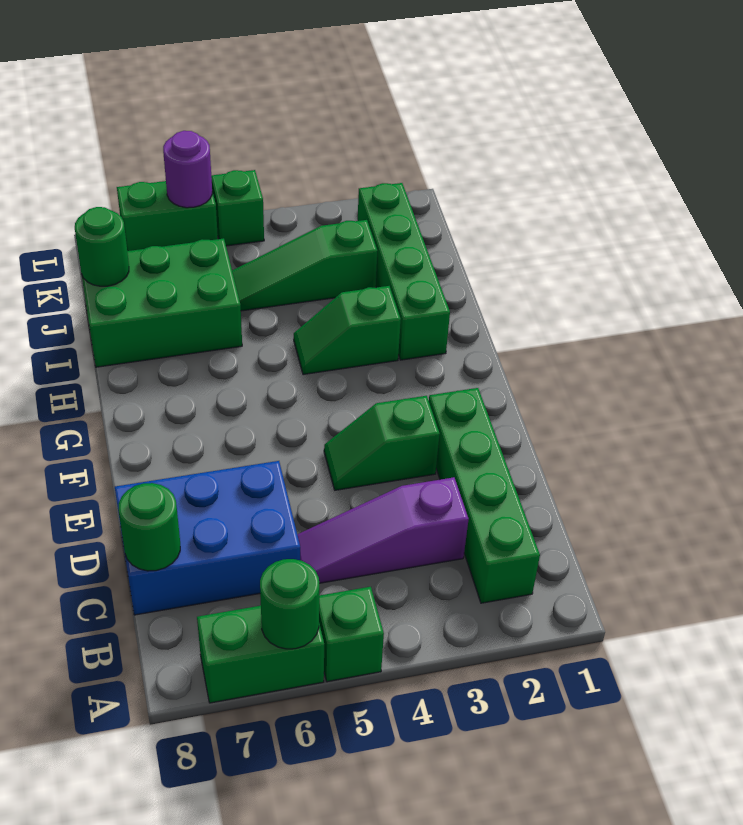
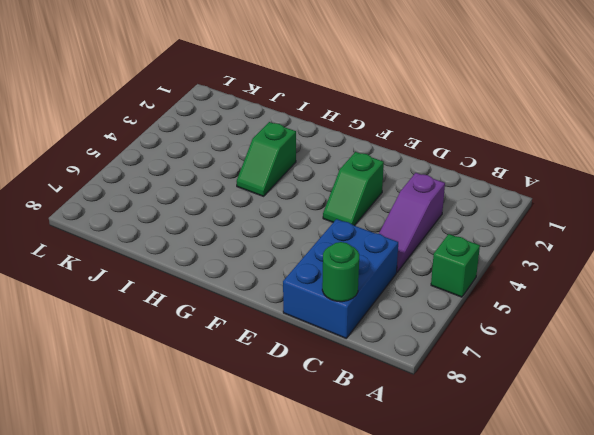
none -> green 1x2 brick [197,606,324,703]
none -> green 1x4 brick [429,388,540,603]
none -> green 1x4 brick [358,183,450,360]

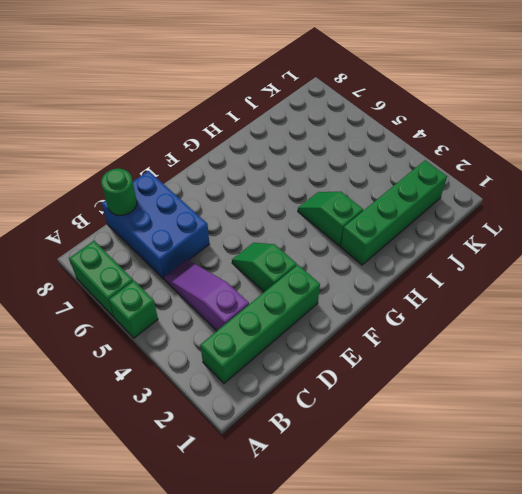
none -> green 2x3 brick [81,238,242,367]
none -> green 1x3 slope [232,220,377,311]
none -> green 1x1 brick [211,170,264,246]

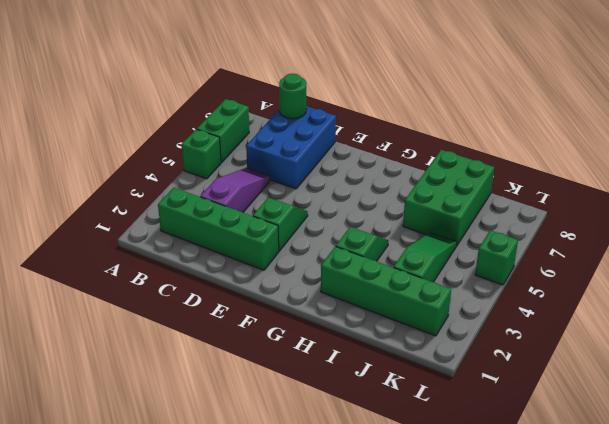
none -> green 1x2 brick [117,181,218,251]
none -> green 1x1 round brick [260,559,319,649]
none -> green 1x1 round brick [75,207,129,286]

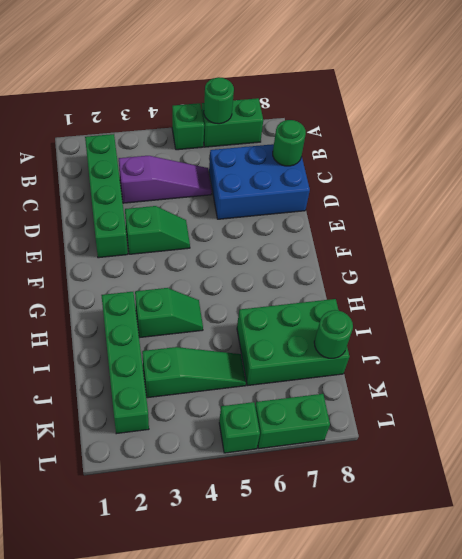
none -> purple 1x1 round brick [163,131,212,208]

